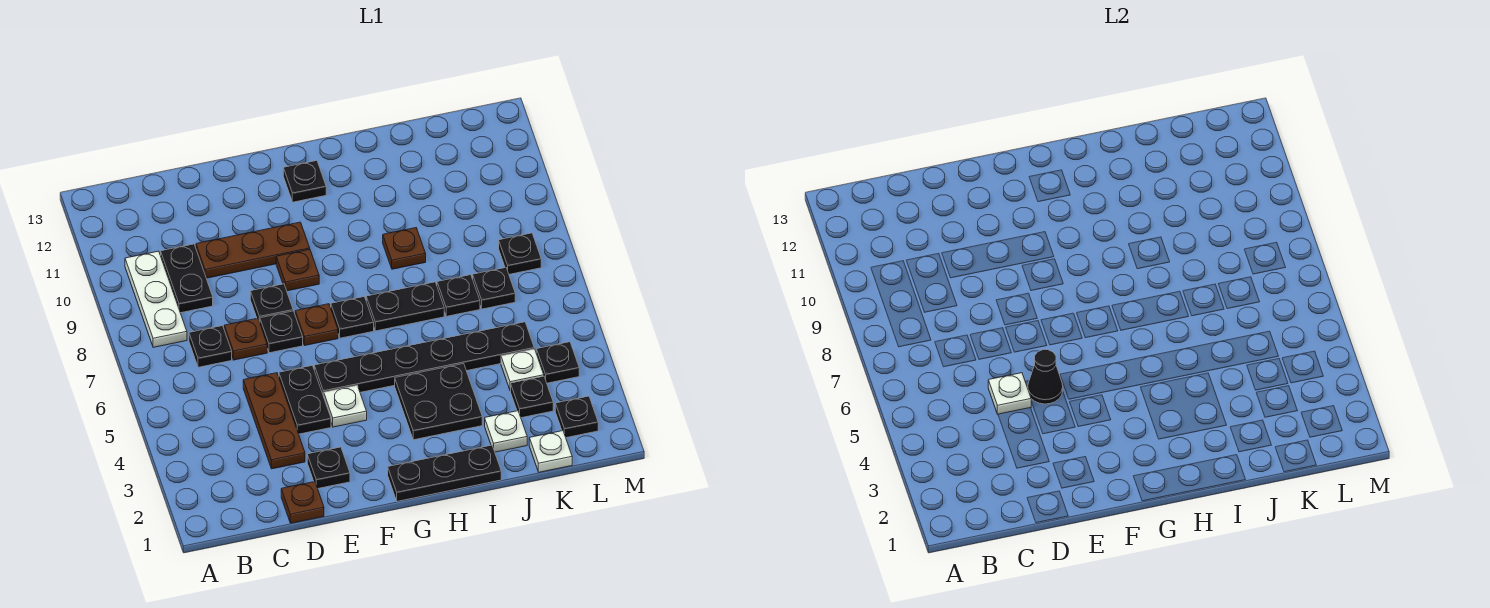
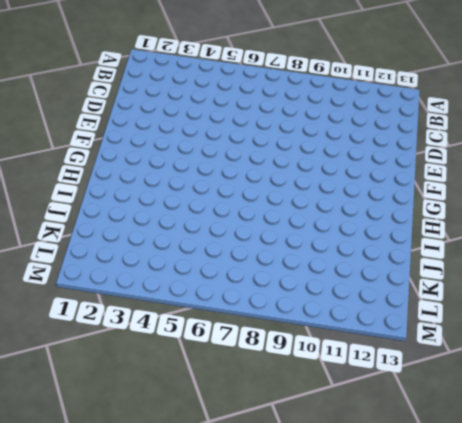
none -> white 1x3 plate [125,251,187,347]
none -> black 1x1 plate [189,326,232,367]
none -> black 1x2 plate [161,244,213,313]
none -> brown 1x1 plate [281,482,324,523]

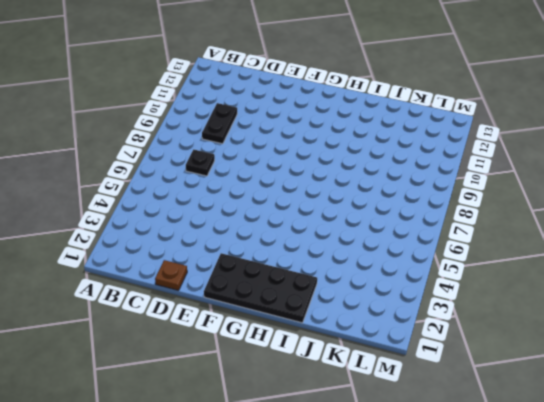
black 2x4 plate [204,253,317,323] -> black 1x3 plate [388,445,501,501]
none -> white 1x3 plate [125,251,187,347]
none -> brown 1x3 plate [243,373,305,469]
none -> brown 1x1 plate [224,318,267,360]
none -> brown 1x3 plate [196,222,310,278]

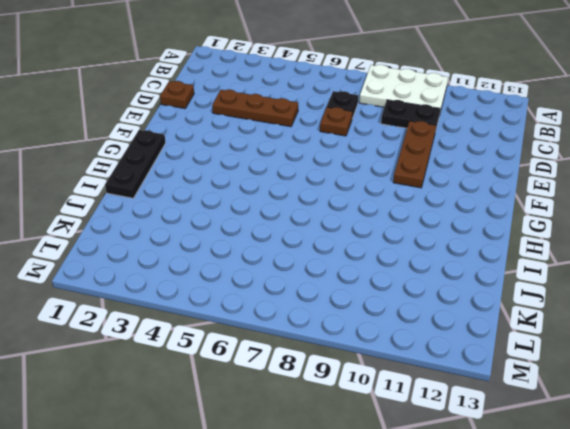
white 2x3 plate [359,65,448,112] -> white 1x3 plate [125,251,187,347]
none -> black 1x1 plate [307,447,350,488]
none -> black 1x2 plate [279,366,331,434]
none -> black 1x1 plate [260,311,303,353]
none -> black 1x1 plate [250,284,293,322]

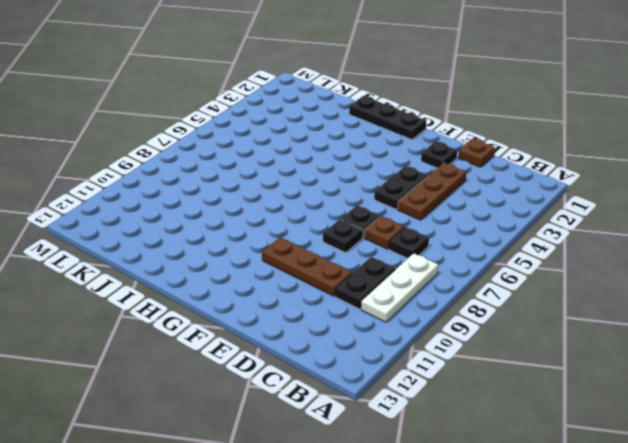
none -> white 1x1 plate [324,386,367,427]
none -> black 1x6 plate [314,322,534,396]
none -> brown 1x1 plate [295,304,338,345]
none -> brown 1x1 plate [276,249,319,291]

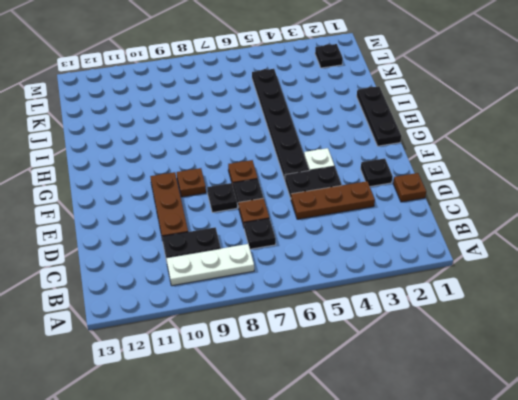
none -> black 1x1 plate [331,297,374,338]
none -> black 1x1 plate [283,161,326,202]
none -> black 2x2 plate [395,364,482,440]
none -> black 1x2 plate [366,282,444,331]

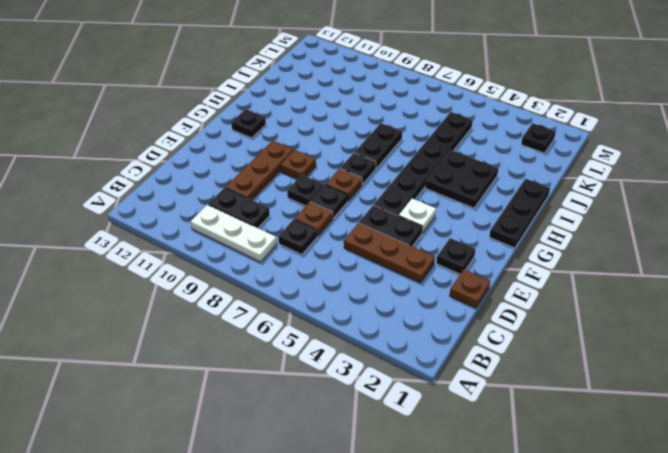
none -> brown 1x1 plate [383,228,426,269]
none -> white 1x1 plate [485,411,527,452]
none -> black 1x1 plate [437,275,480,316]
none -> white 1x1 plate [529,431,572,472]

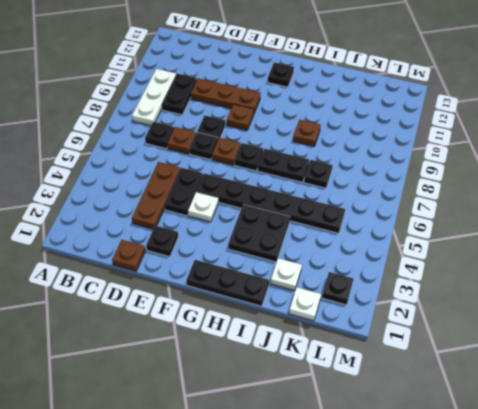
none -> black 1x1 plate [511,376,553,418]
none -> white 1x1 plate [501,349,544,391]
none -> black 1x1 plate [473,268,515,309]
none -> black 1x1 plate [536,342,579,383]

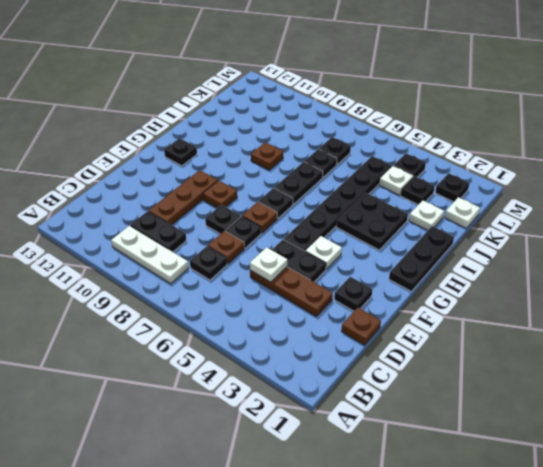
none -> black 1x1 plate [499,233,541,274]
none -> black 1x1 cone [1028,350,1063,404]

